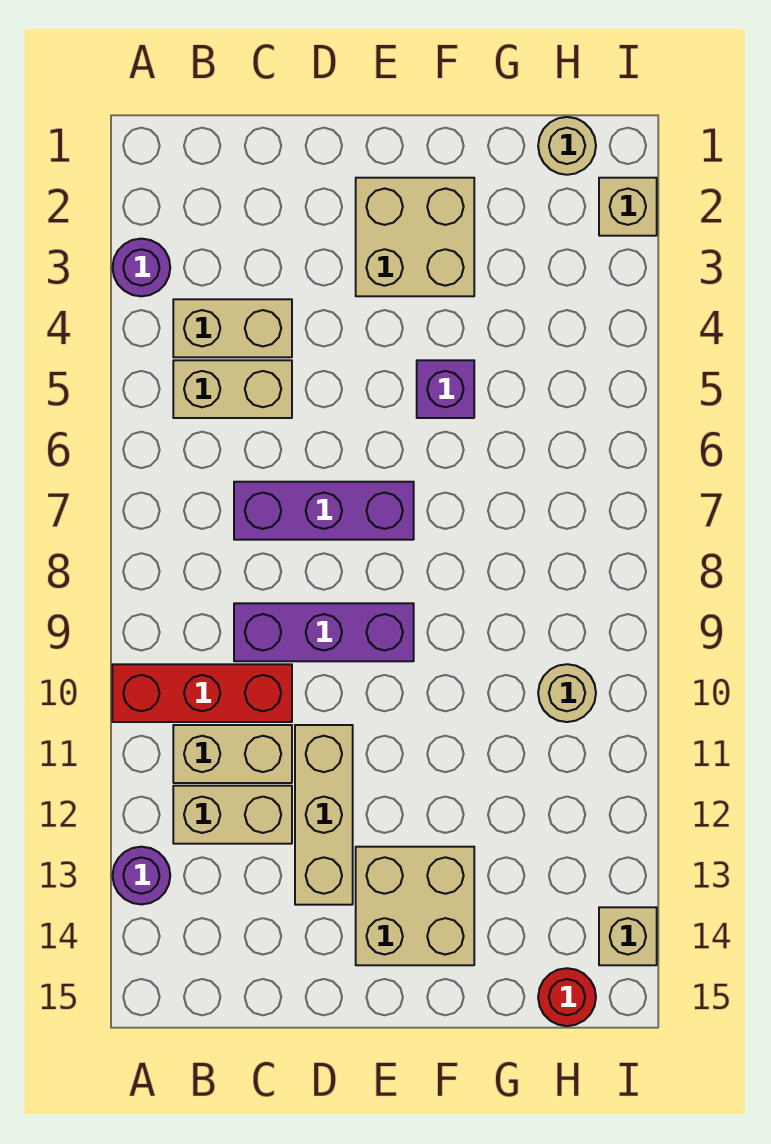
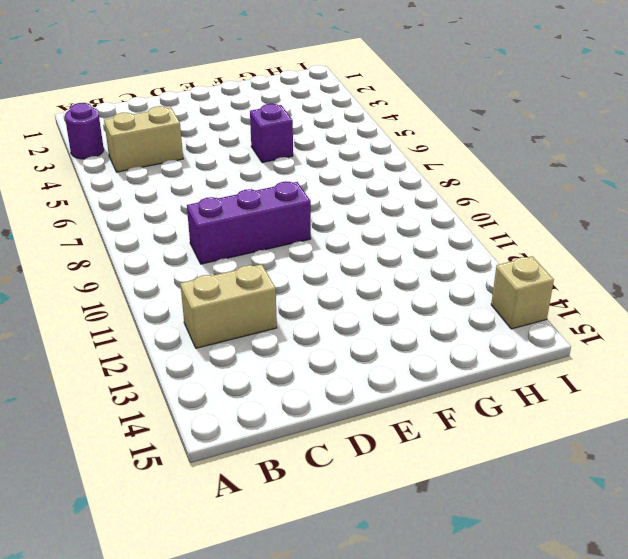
none -> red 1x3 brick [112,664,292,722]
none -> purple 1x1 round brick [113,847,170,904]
none -> tan 1x2 brick [173,360,292,418]

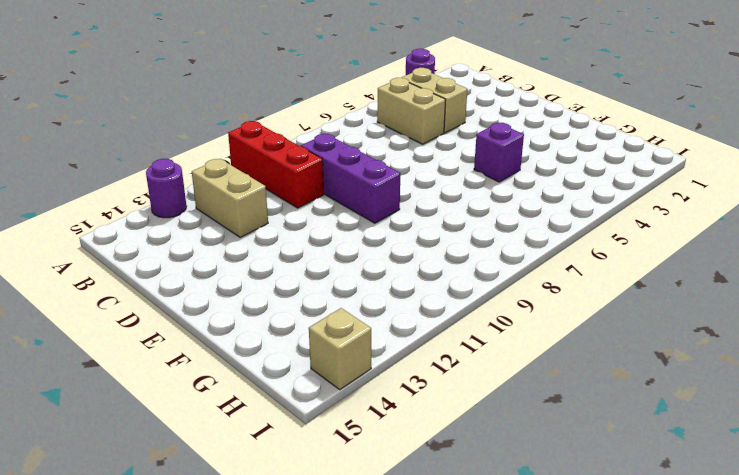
none -> tan 1x2 brick [173,725,292,783]
none -> purple 1x3 brick [234,482,414,540]
none -> tan 1x3 brick [295,725,353,905]

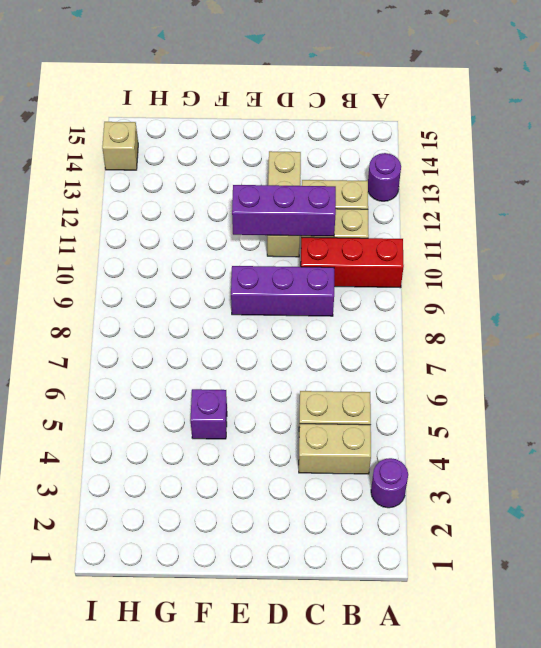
purple 1x3 brick [232,185,336,236] -> purple 1x3 brick moved to [234,482,414,540]
none -> tan 2x2 brick [356,178,474,296]
none -> tan 2x2 brick [356,847,474,965]
none -> tan 1x1 round brick [538,117,596,175]

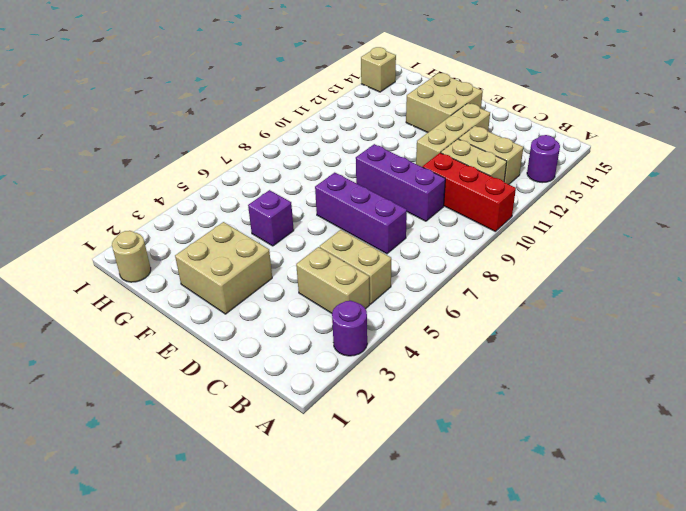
none -> tan 1x1 round brick [538,664,596,722]
none -> red 1x1 round brick [538,968,596,1026]
none -> tan 1x1 brick [599,178,657,236]

